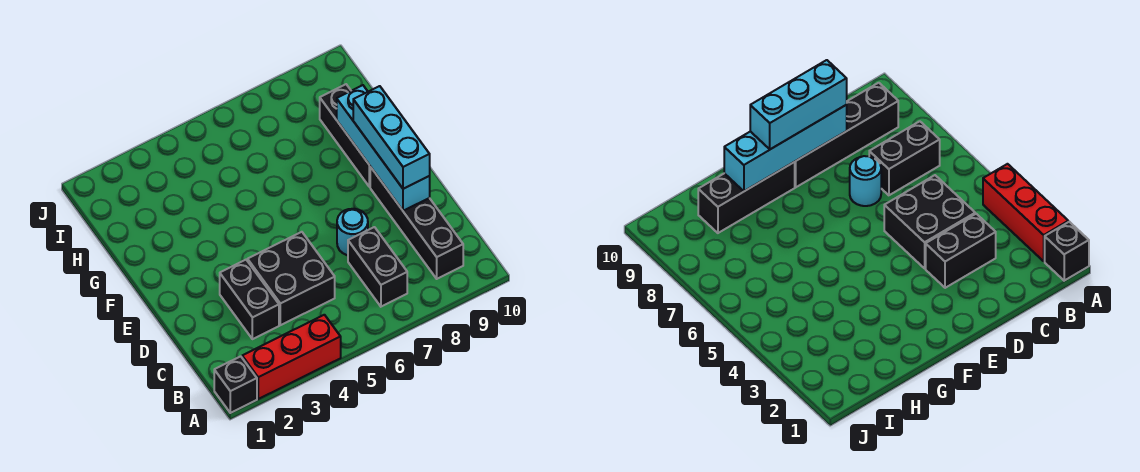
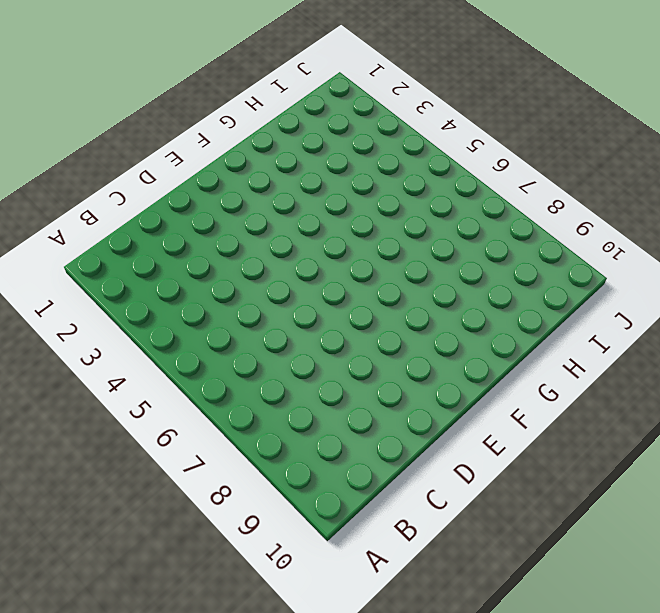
none -> black 1x1 brick [214,356,257,413]
none -> red 1x3 brick [242,315,341,399]

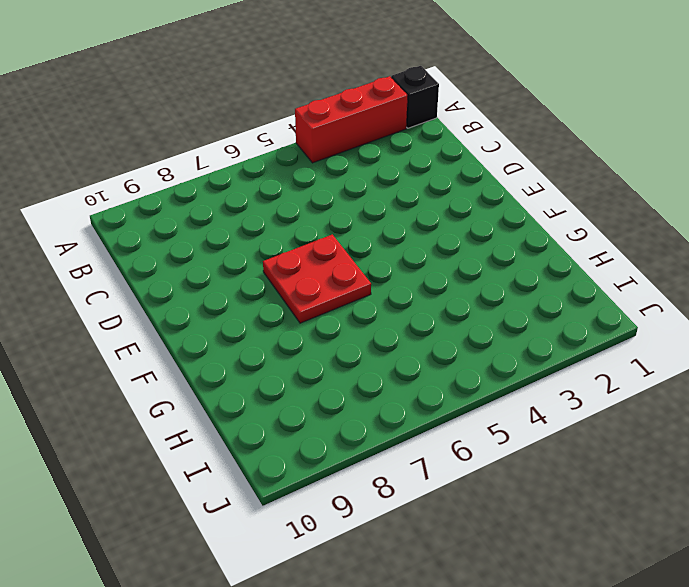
red 2x2 plate [263,235,371,323] -> none
none -> black 1x2 brick [348,227,407,307]
none -> black 1x4 brick [370,167,463,279]

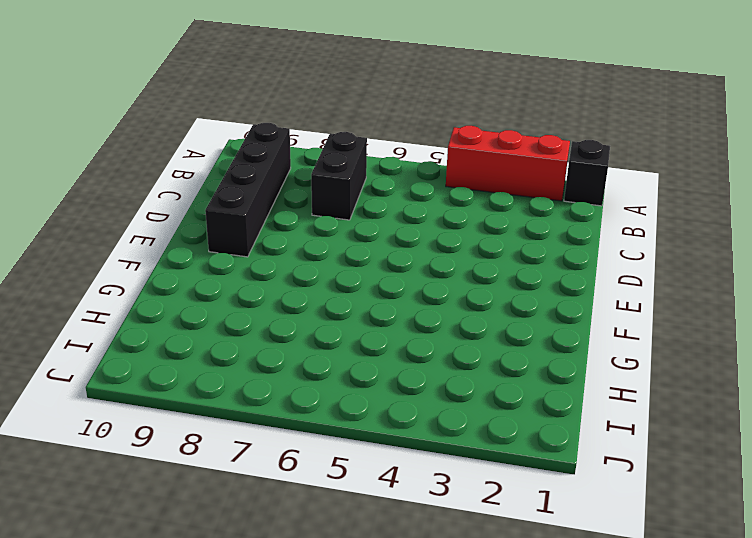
none -> black 1x2 brick [220,260,279,339]
none -> black 2x2 brick [248,232,335,325]

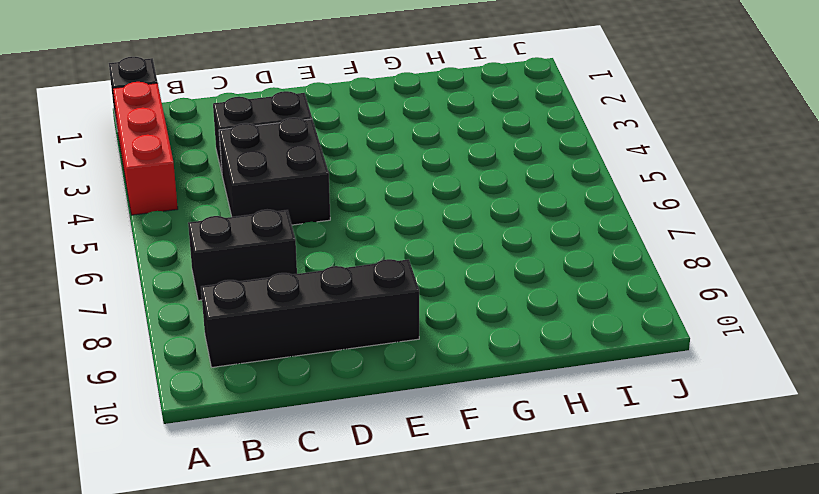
none -> cyan 1x1 round brick [337,209,368,255]
none -> black 1x3 brick [320,84,370,187]

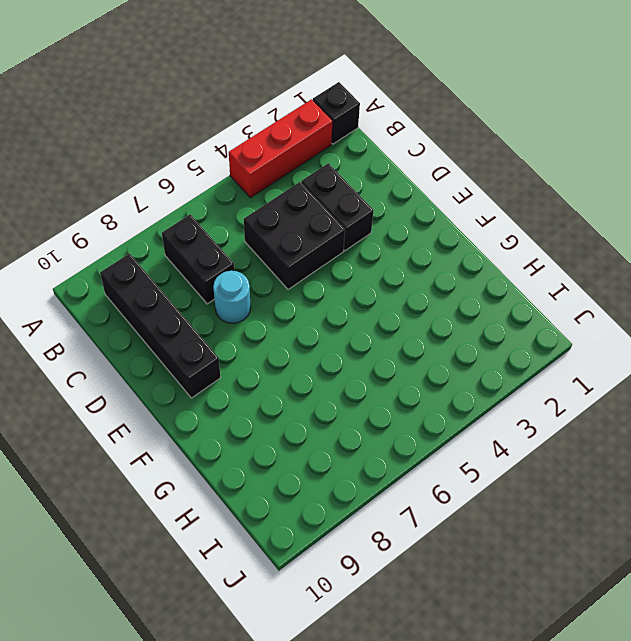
none -> black 1x3 brick [320,84,370,187]
none -> cyan 1x4 brick [337,85,430,211]

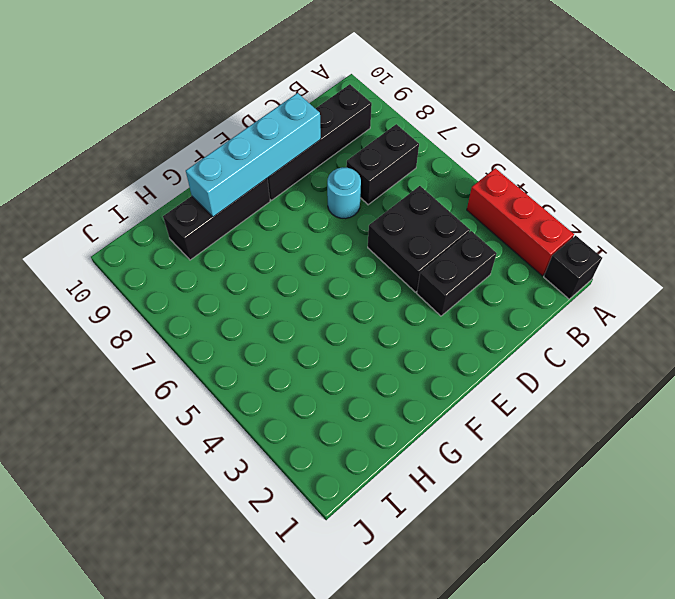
none -> cyan 1x3 brick [353,86,430,189]

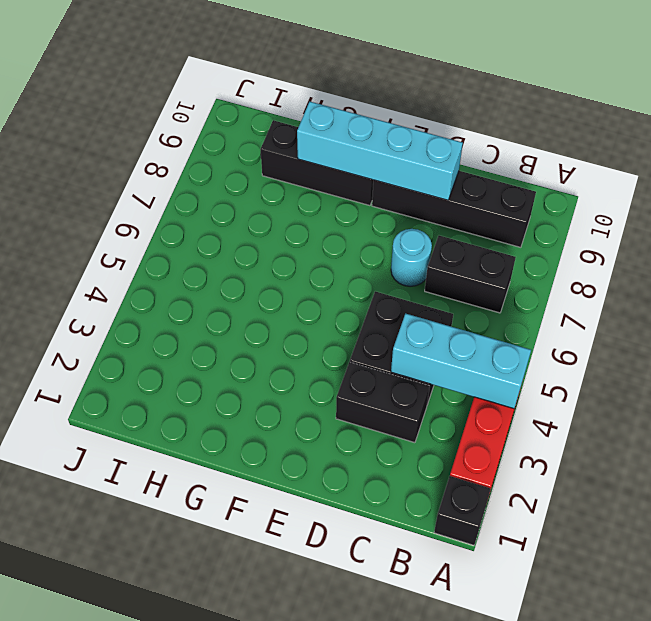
cyan 1x3 brick [391,313,531,409] -> cyan 1x3 brick moved to [353,86,430,189]

